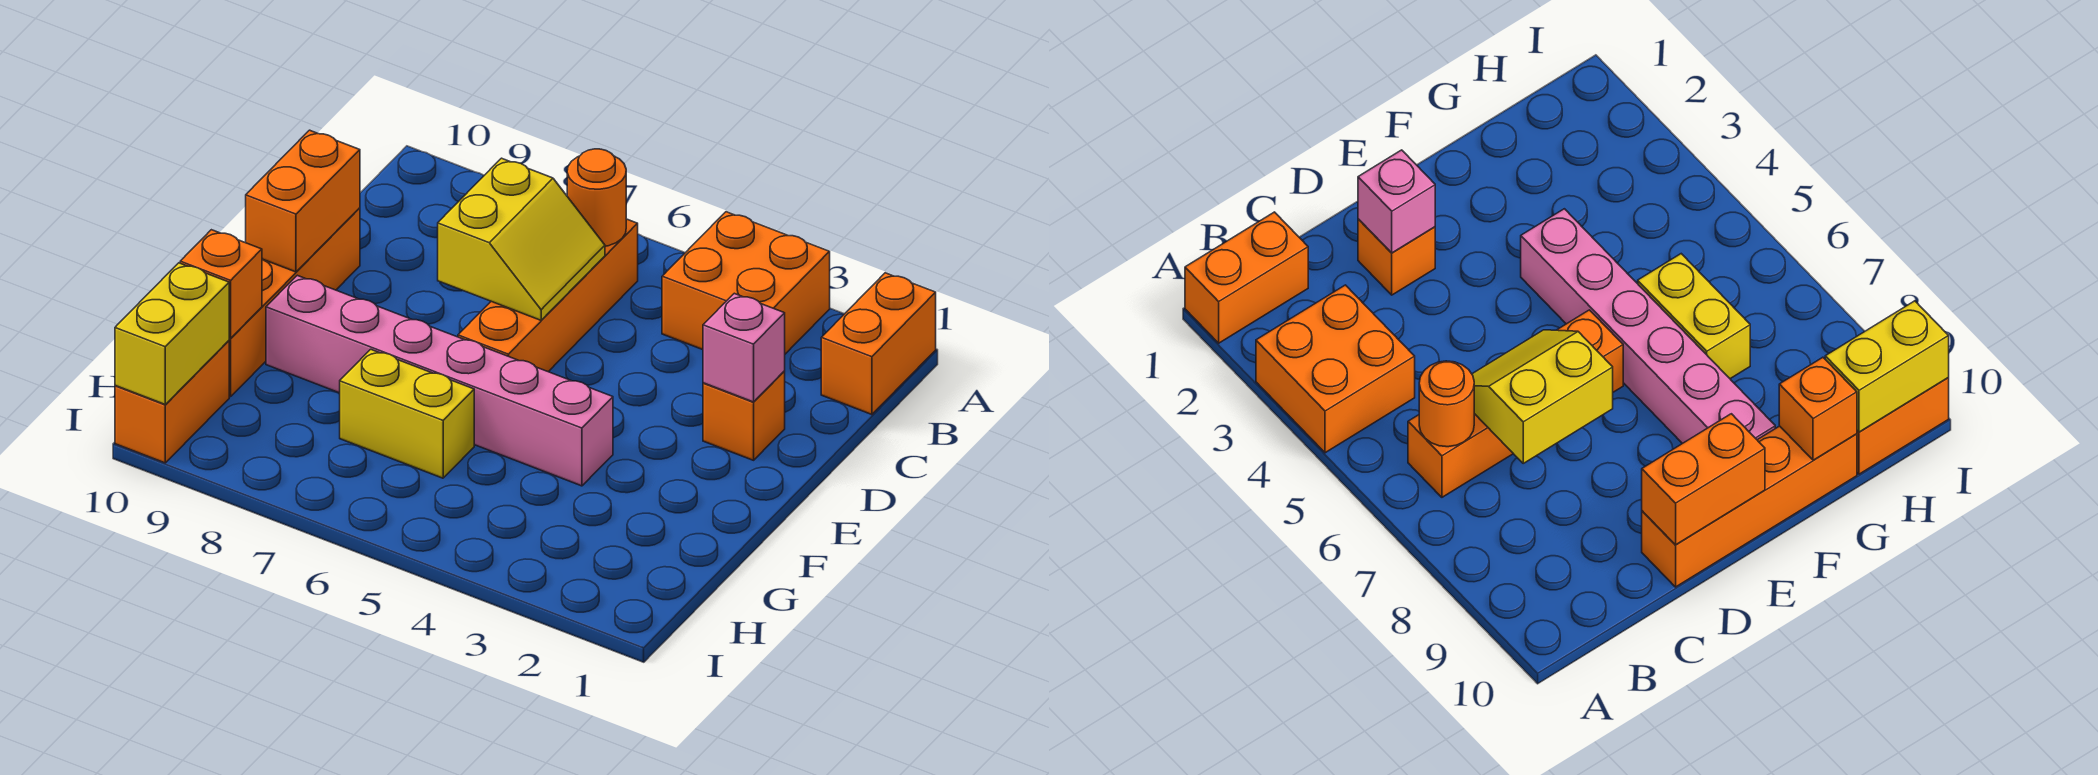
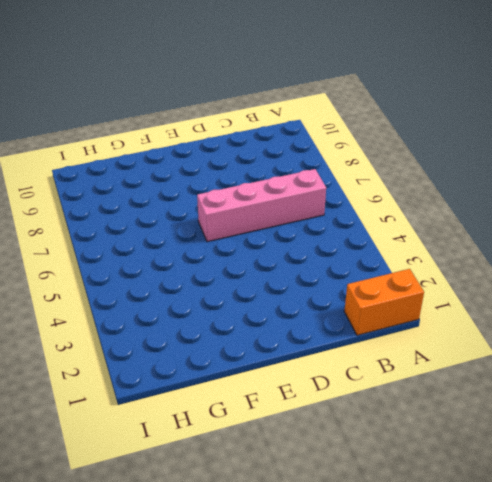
pink 1x4 brick [197,169,326,242] -> orange 1x4 brick [458,219,638,372]
none -> orange 2x2 brick [662,212,830,354]
none -> orange 1x1 brick [703,371,785,460]
none -> orange 1x4 brick [229,208,360,397]

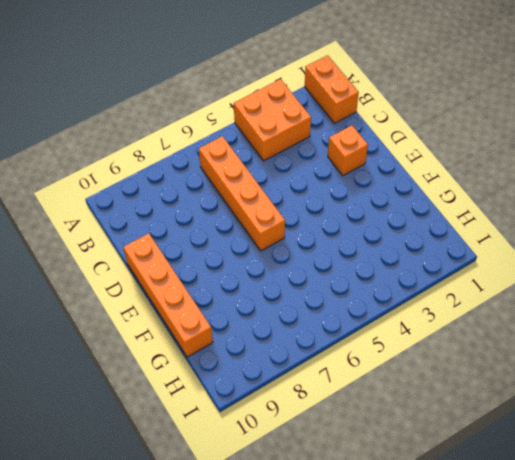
none -> pink 1x6 brick [266,275,613,486]
none -> yellow 1x2 brick [340,349,474,478]
none -> orange 1x2 brick [115,341,229,463]

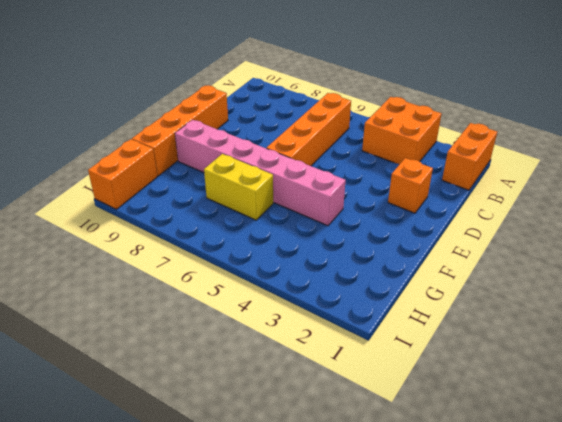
none -> orange 1x1 round brick [567,149,626,246]
none -> yellow 2x2 slope [438,158,605,320]
none -> pink 1x1 brick [703,293,785,402]

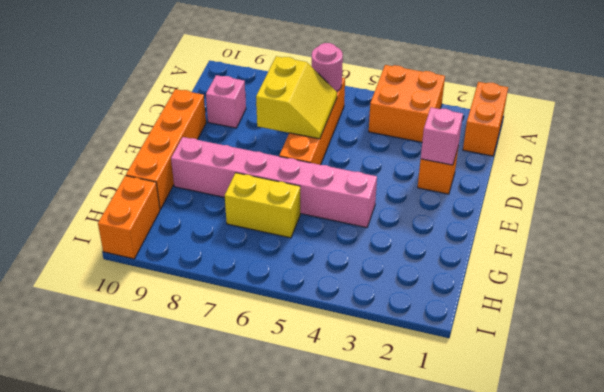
pink 1x1 round brick [311,43,343,92] -> orange 1x1 round brick [567,149,626,246]
pink 1x1 brick [206,75,246,128] -> none
none -> orange 1x2 brick [246,130,360,272]
none -> orange 1x1 brick [180,230,262,338]
none -> yellow 1x2 brick [115,263,229,404]

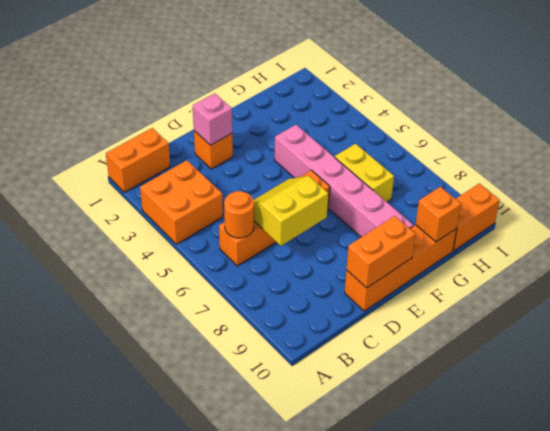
none -> yellow 1x2 brick [115,263,229,404]

